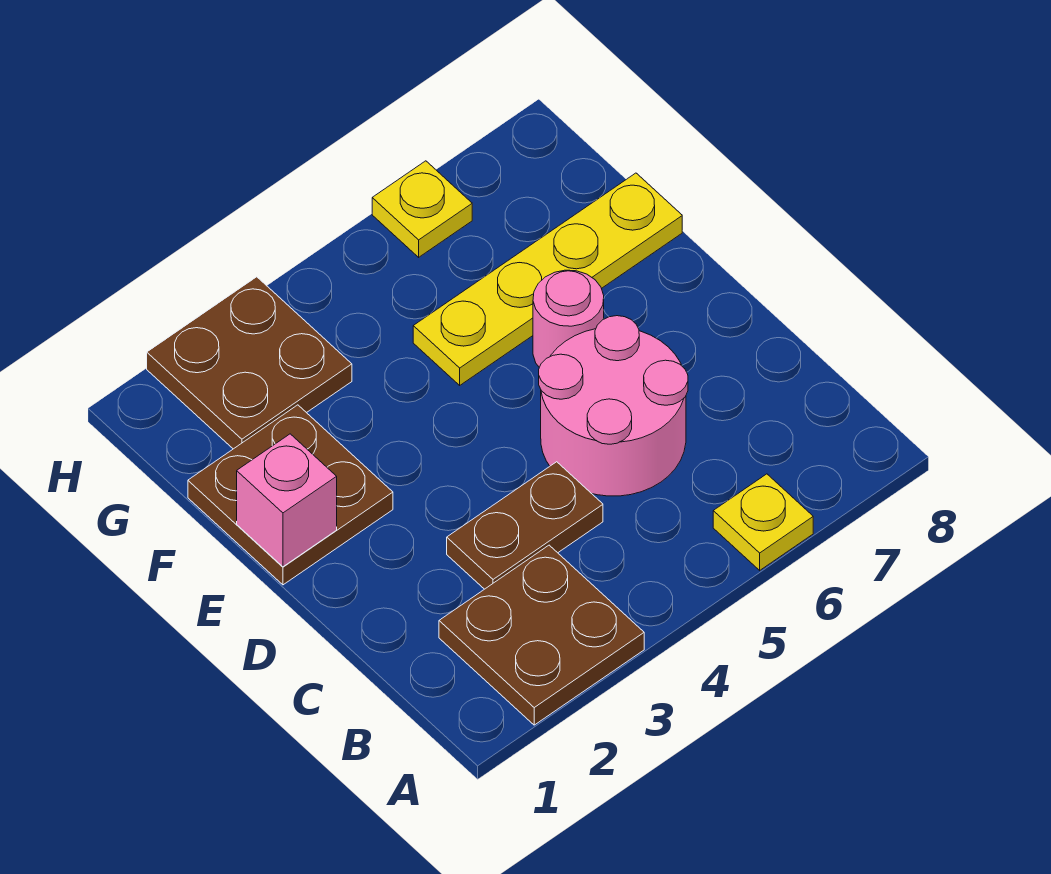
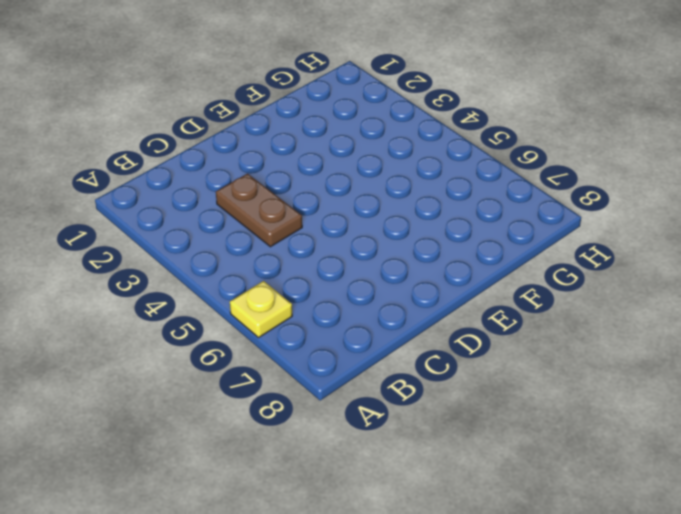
none -> brown 2x2 plate [439,545,644,725]
none -> pink 2x2 round brick [539,316,688,496]

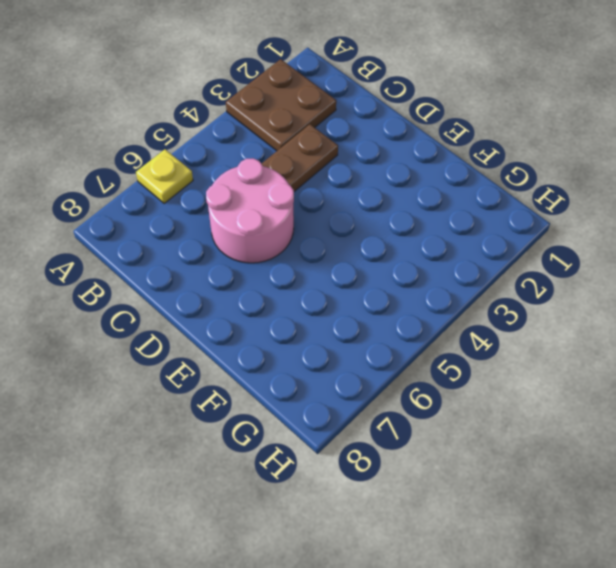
none -> brown 2x2 plate [188,405,393,585]
none -> pink 1x1 round brick [533,270,604,367]

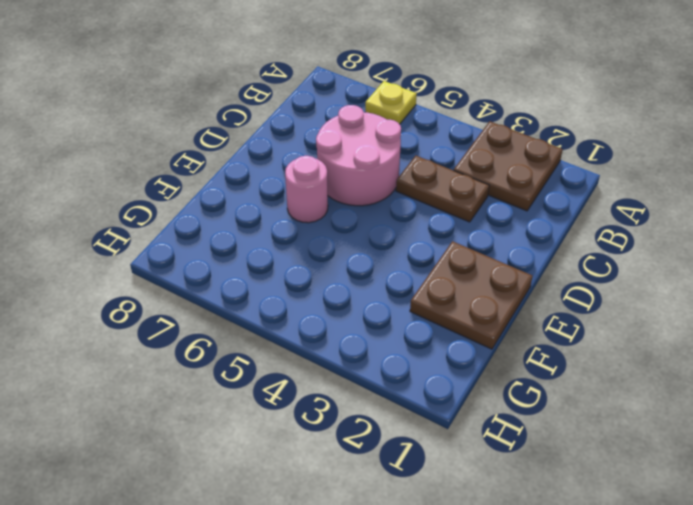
none -> yellow 1x4 plate [413,173,682,385]
none -> brown 2x2 plate [147,277,352,449]

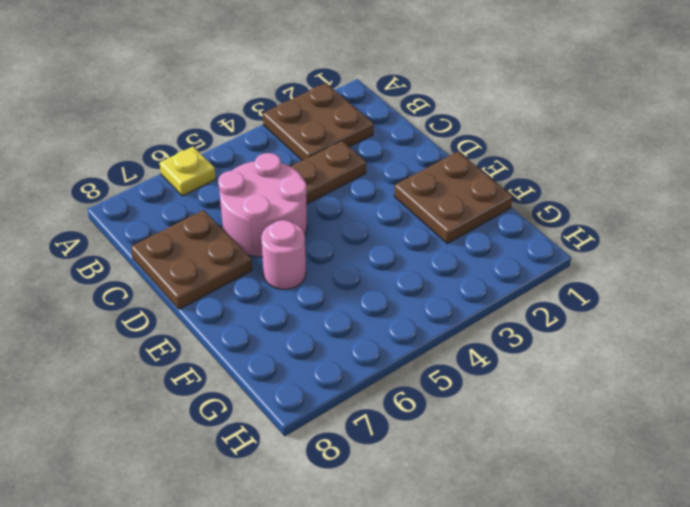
brown 2x2 plate [131,210,252,309] -> brown 2x2 plate moved to [147,277,352,449]
none -> yellow 1x4 plate [413,173,682,385]
none -> yellow 1x1 plate [372,161,472,257]

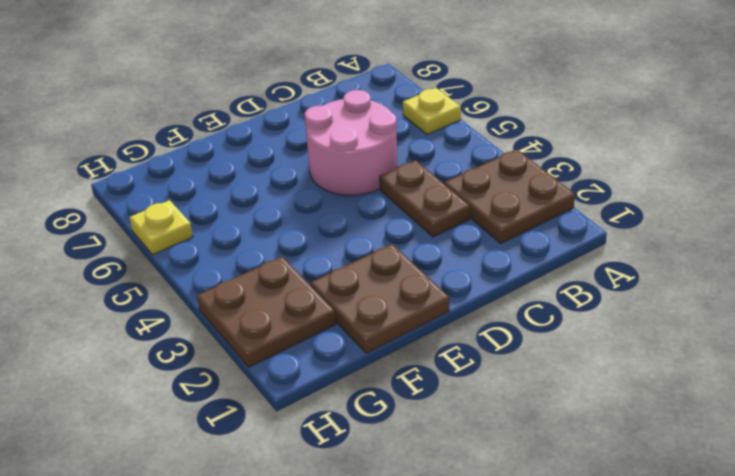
none -> pink 1x1 round brick [533,270,604,367]
none -> yellow 1x4 plate [413,173,682,385]

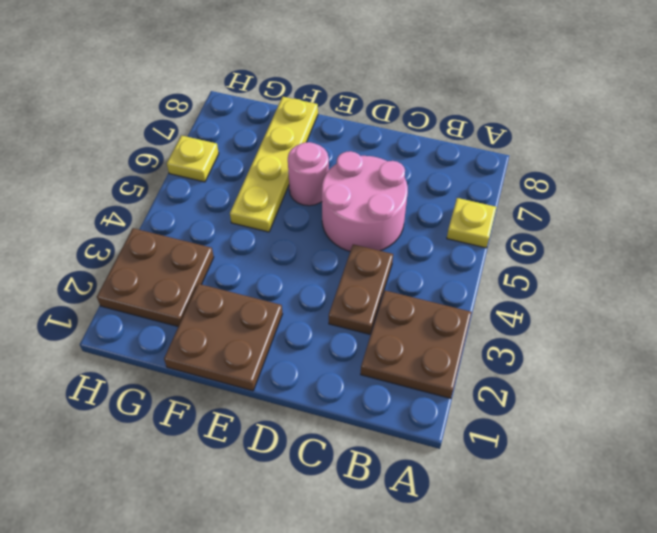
none -> pink 1x1 brick [237,434,337,567]

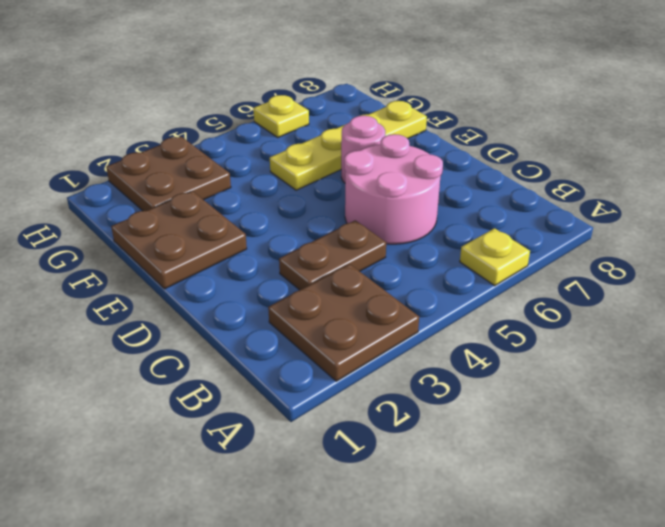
none -> pink 1x1 brick [237,434,337,567]

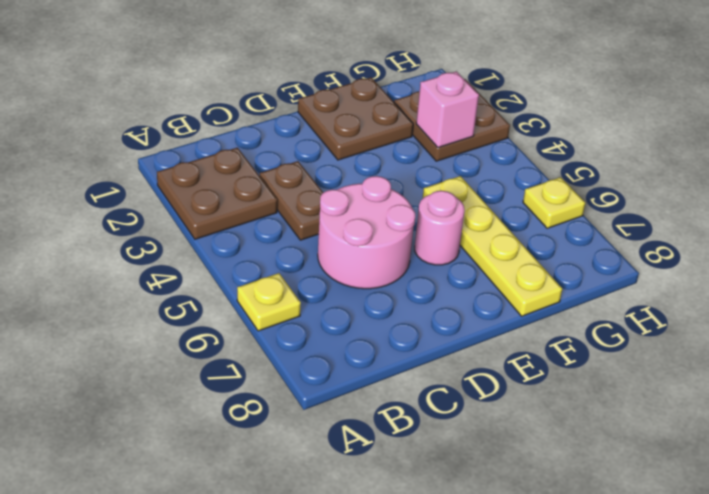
pink 1x1 brick [416,71,479,148] -> pink 1x1 brick moved to [237,434,337,567]

